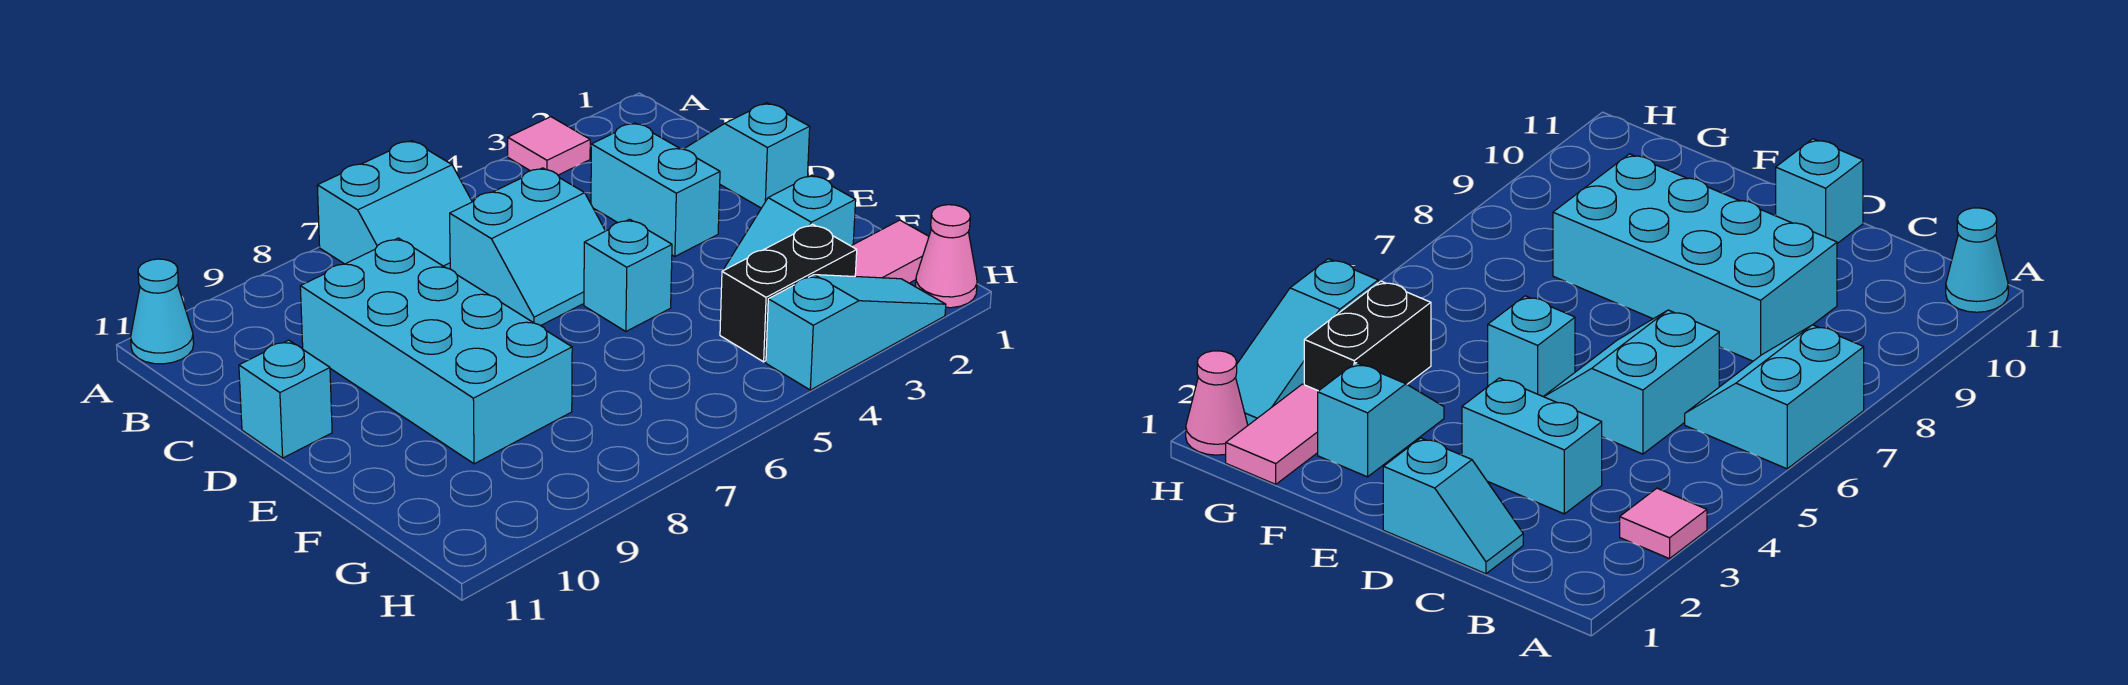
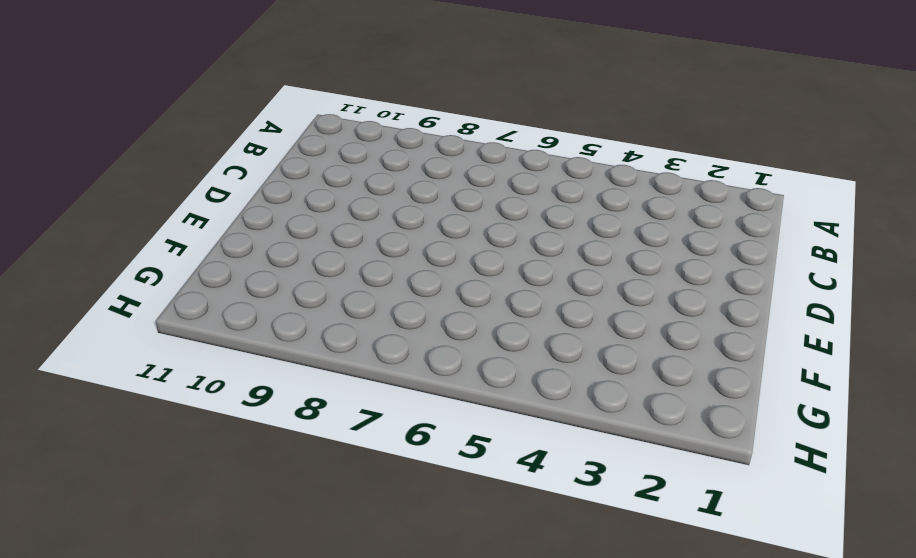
none -> pink 1x1 tile [508,117,590,175]
none -> cyan 2x2 slope [317,141,472,269]
none -> cyan 1x1 cone [131,259,194,364]

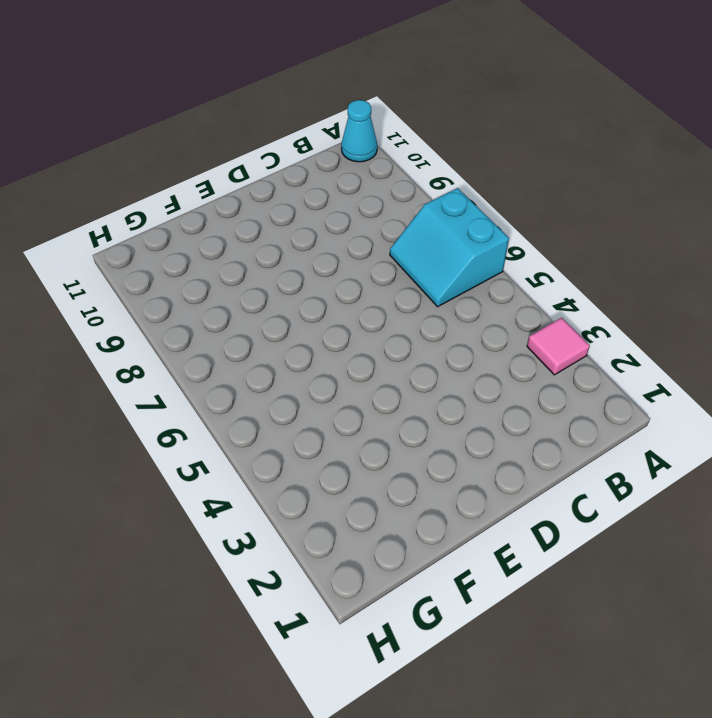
none -> cyan 1x2 slope [684,103,810,208]
none -> cyan 1x2 brick [591,123,720,256]
none -> cyan 2x2 slope [450,168,605,326]

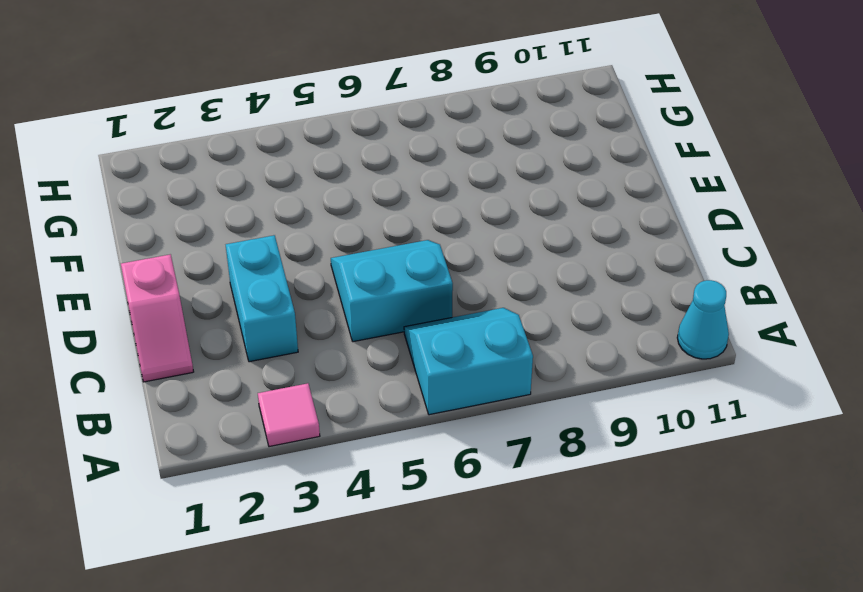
pink 1x2 slope [121,254,194,382] -> cyan 1x2 slope [684,103,810,208]
none -> cyan 2x4 brick [300,238,572,464]
none -> cyan 1x1 brick [239,340,332,458]
none -> cyan 1x1 brick [584,219,672,332]

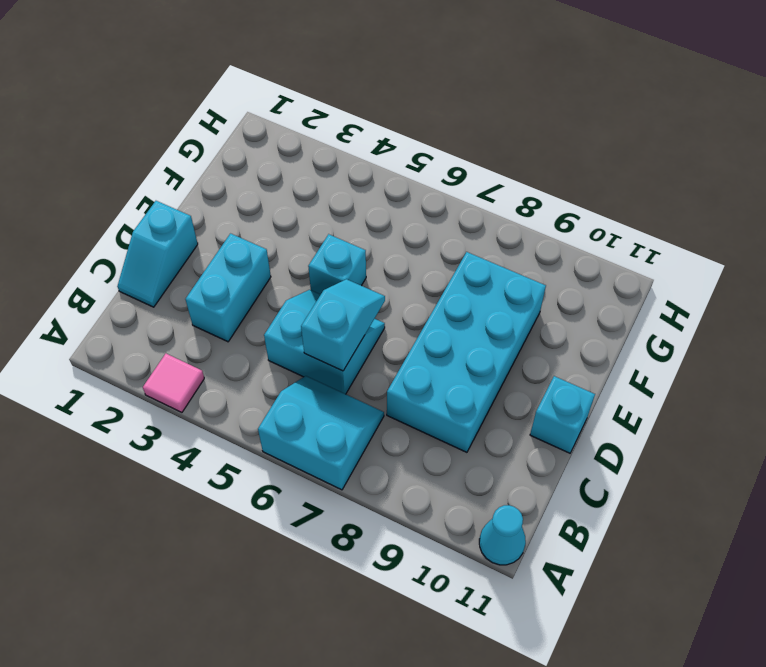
cyan 1x2 slope [301,279,385,371] -> cyan 1x2 slope turned to [721,175,856,284]
none -> pink 1x2 tile [852,220,929,283]
none -> black 1x2 brick [720,224,857,362]
none -> pink 1x1 cone [916,205,977,308]

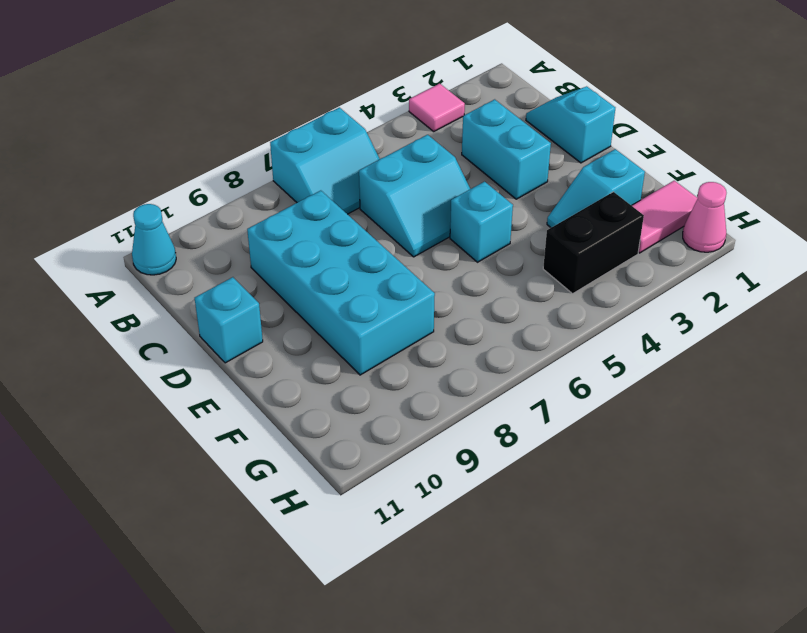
none -> cyan 1x3 slope [766,275,946,390]

